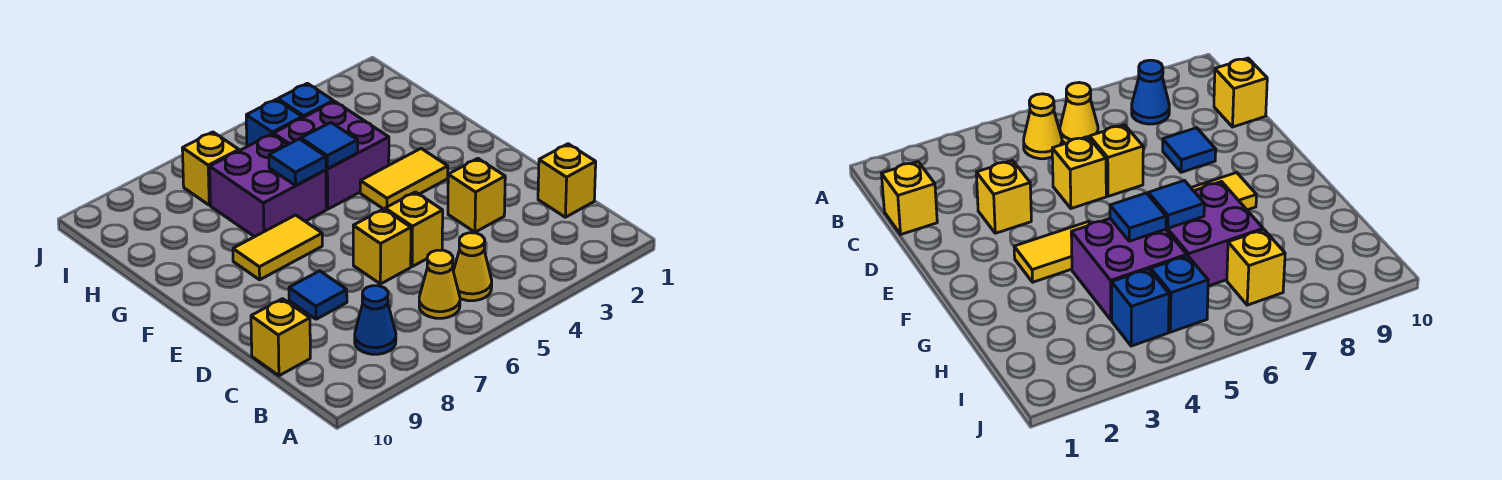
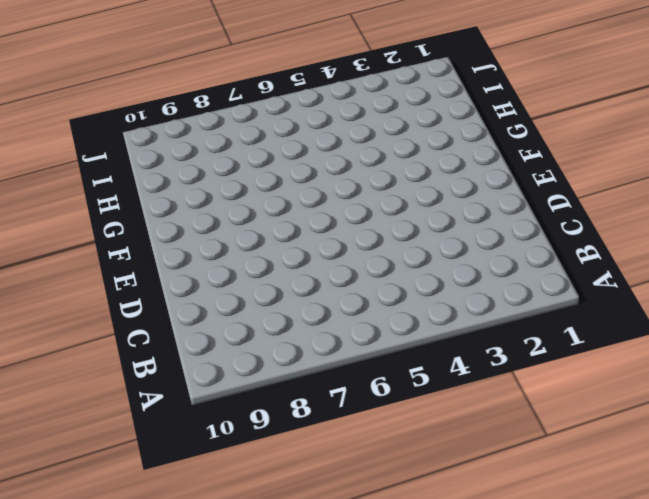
none -> yellow 1x1 cone [453,233,492,301]
none -> yellow 1x1 cone [419,250,460,318]
none -> blue 1x1 cone [355,286,396,354]

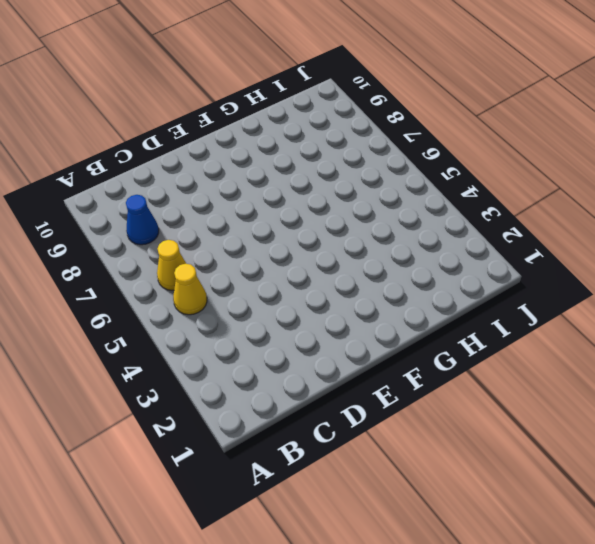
none -> yellow 1x1 brick [538,144,596,217]
none -> yellow 1x1 brick [251,299,310,376]
none -> yellow 1x1 brick [448,158,505,232]

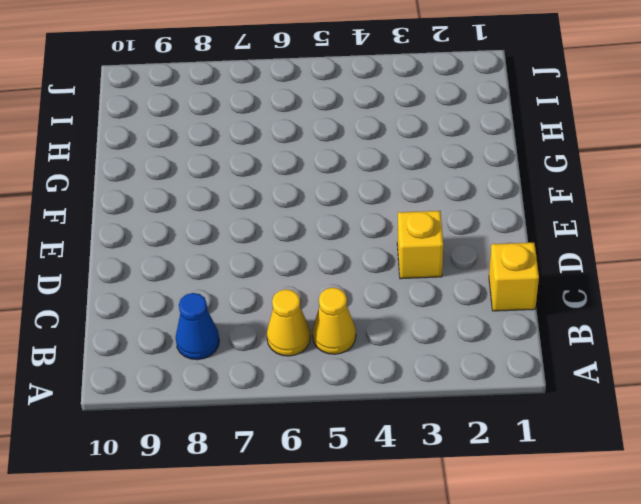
none -> yellow 1x1 brick [251,299,310,376]
none -> yellow 1x1 brick [385,192,443,266]
none -> yellow 1x1 brick [353,209,411,284]

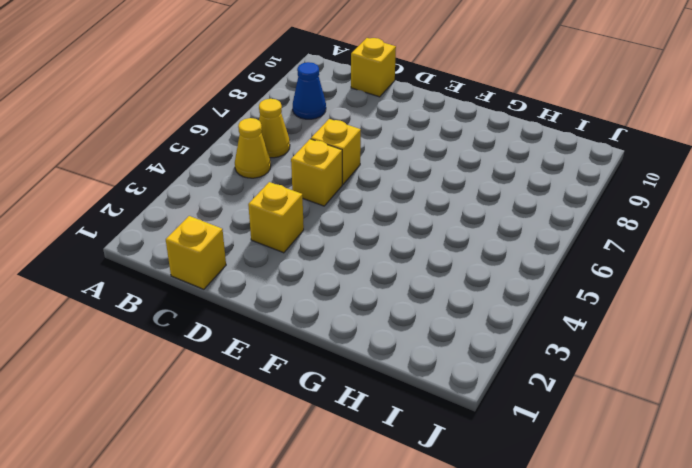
none -> blue 1x1 tile [289,271,347,319]
none -> yellow 1x2 tile [360,149,448,209]
none -> yellow 1x2 tile [233,215,322,280]

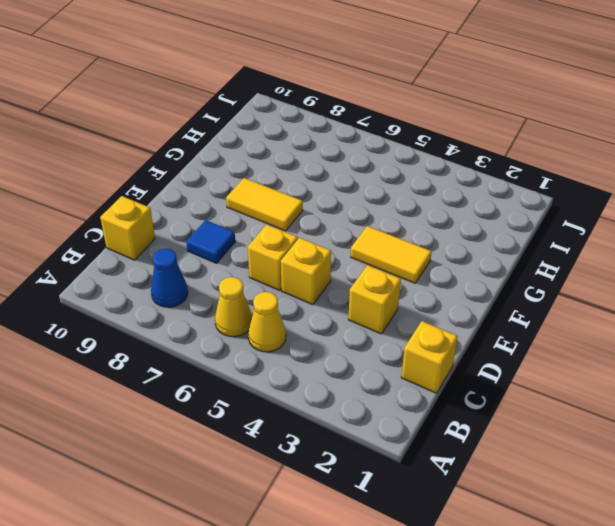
none -> purple 2x2 brick [273,101,389,209]
none -> purple 2x2 brick [210,134,326,237]
none -> blue 1x1 brick [278,83,333,118]

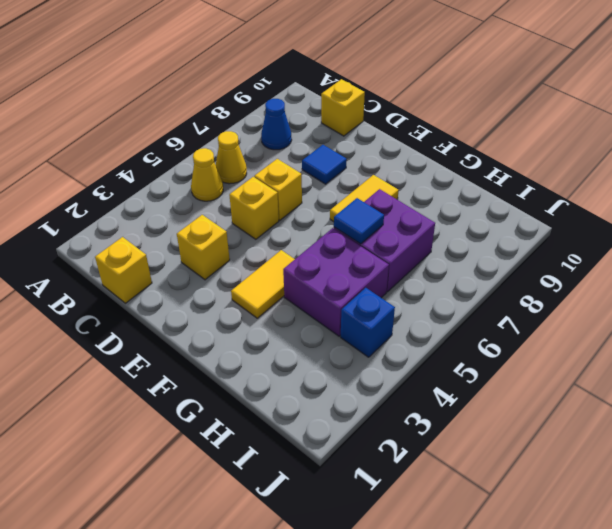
none -> blue 1x1 brick [246,100,302,147]
none -> yellow 1x1 brick [182,132,239,205]
none -> blue 1x1 tile [301,122,358,169]

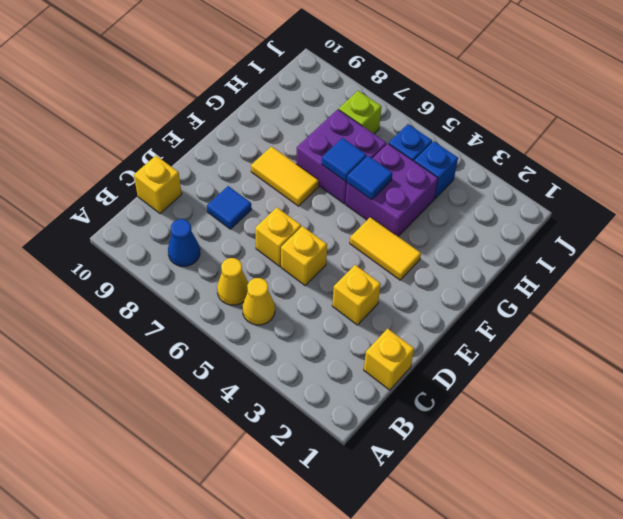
lime 1x1 brick [339,91,382,134] -> yellow 1x1 brick [182,132,239,205]

